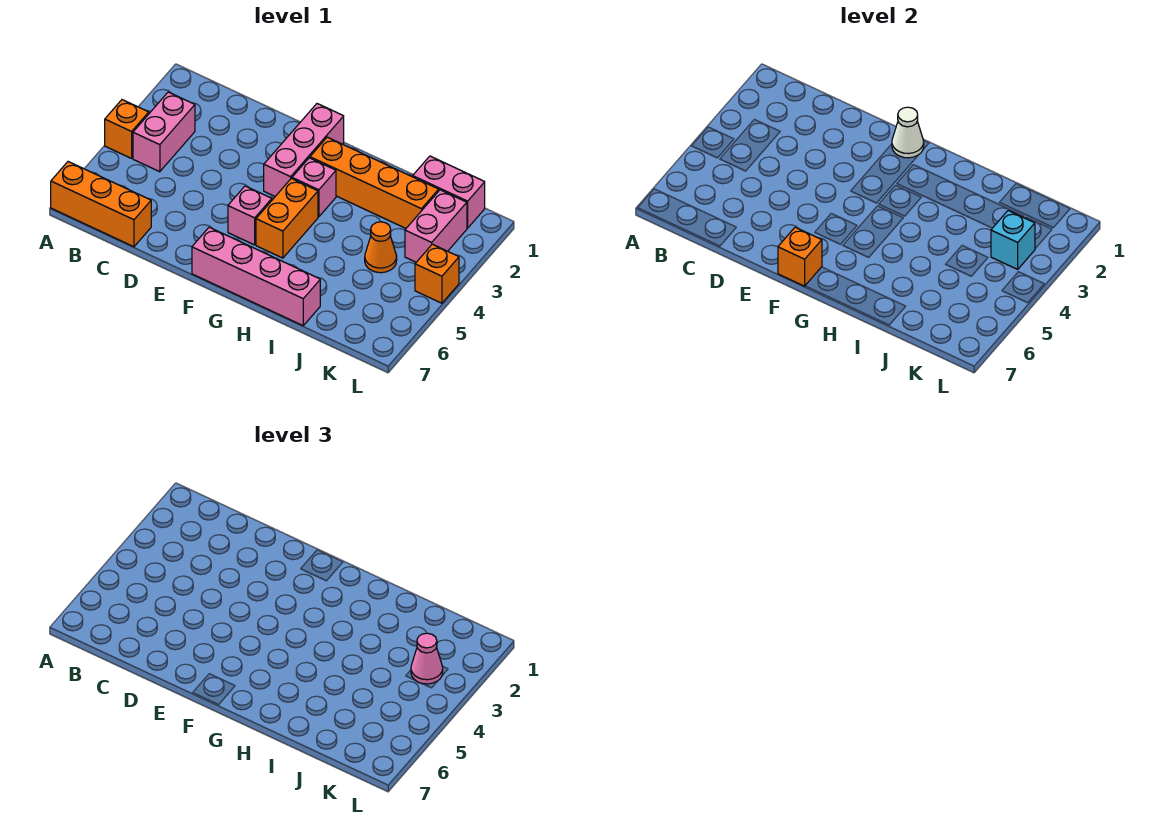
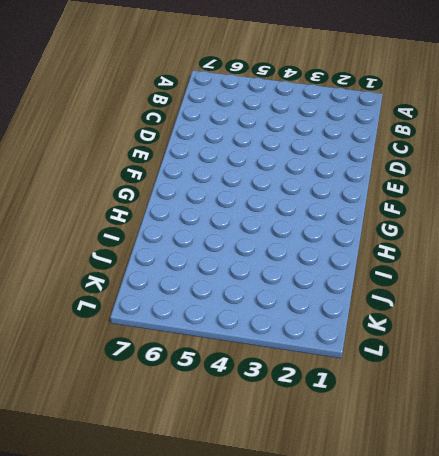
none -> orange 1x1 brick [105,100,149,158]
none -> orange 1x3 brick [51,162,151,247]
none -> pink 1x2 brick [133,92,195,172]

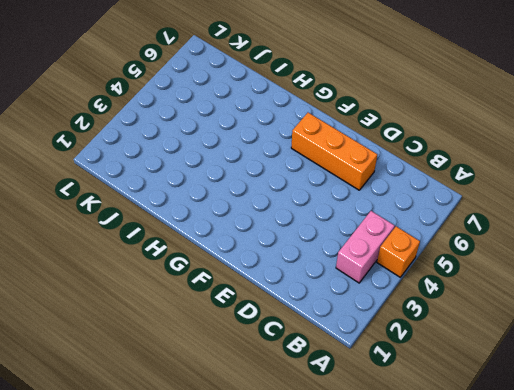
orange 1x3 brick [291,113,377,190] -> orange 1x3 brick moved to [51,162,151,247]
none -> pink 1x3 brick [264,104,344,196]
none -> pink 1x1 brick [228,186,272,245]
none -> pink 1x4 brick [192,227,320,325]

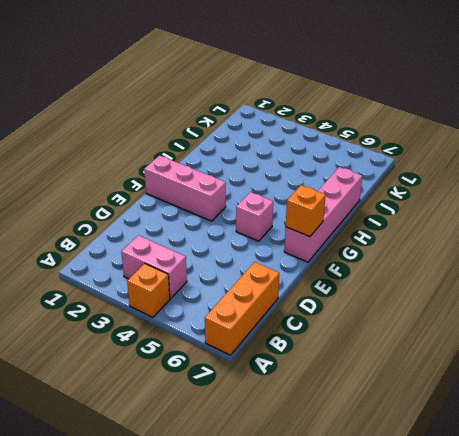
none -> orange 1x4 brick [310,137,439,228]
none -> pink 1x1 brick [292,158,336,217]
none -> orange 1x2 brick [256,179,318,258]

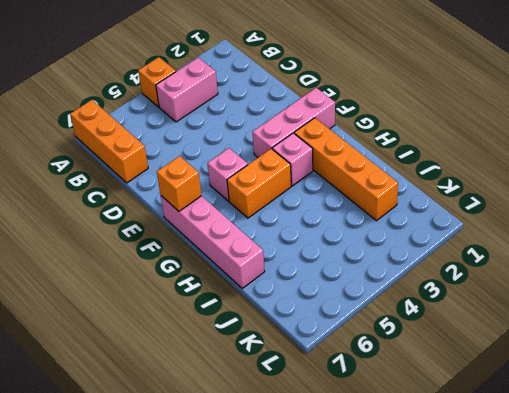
none -> pink 1x2 brick [413,156,485,228]
none -> orange 1x1 cone [365,222,397,273]
none -> pink 1x2 brick [405,190,467,262]

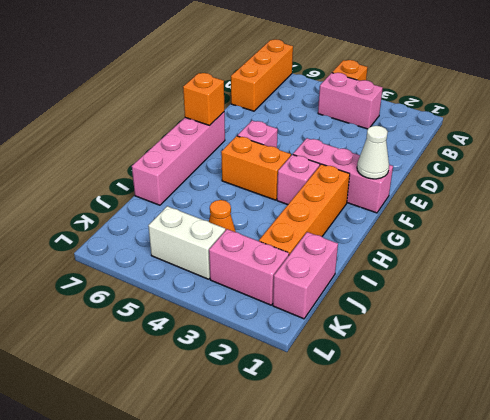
white 1x2 brick [148,206,225,279] -> none
none -> orange 1x1 brick [415,244,459,303]
none -> cyan 1x1 brick [991,211,1035,269]
none -> pink 1x1 cone [411,633,443,684]

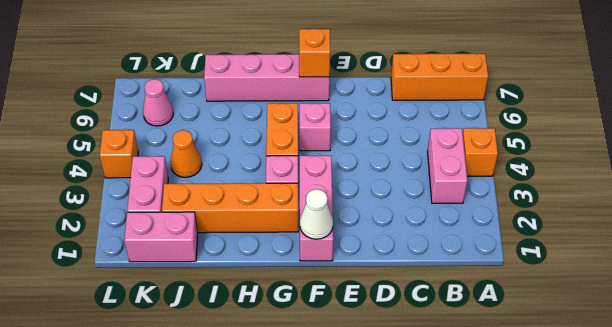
pink 1x1 cone [143,79,173,126] -> pink 1x1 cone moved to [411,633,443,684]
none -> cyan 1x1 brick [991,211,1035,269]

